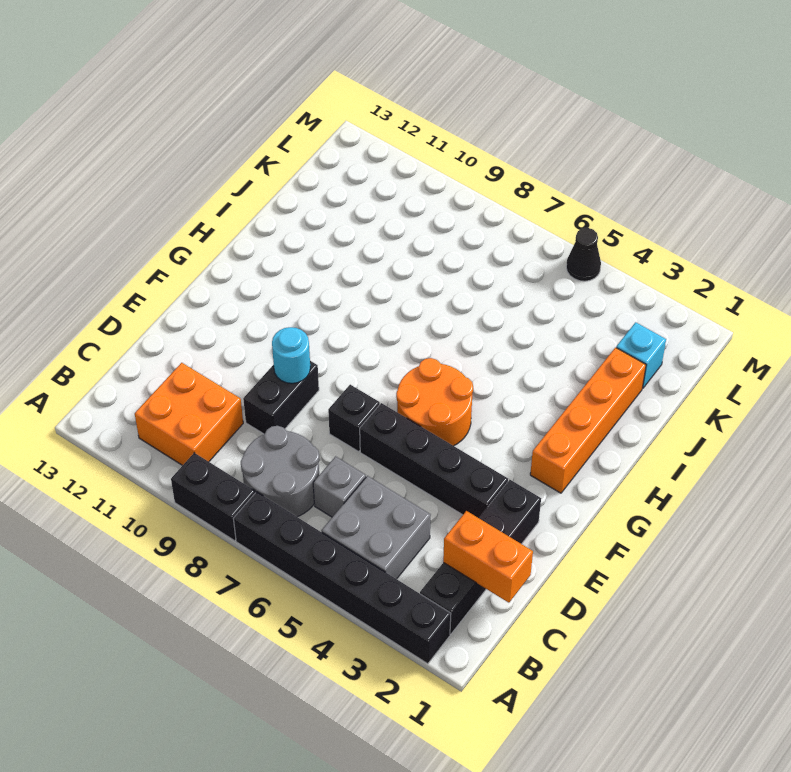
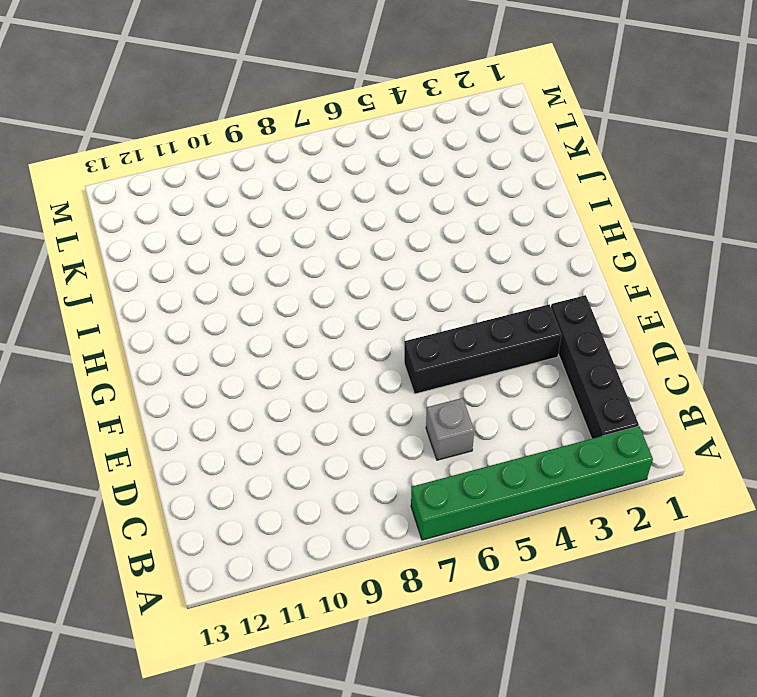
green 1x6 brick [411,426,653,540] -> black 1x6 brick [233,492,451,664]
none -> black 1x2 brick [171,453,255,541]
none -> grey 2x2 brick [322,476,431,579]
none -> grey 2x2 round brick [241,426,320,517]

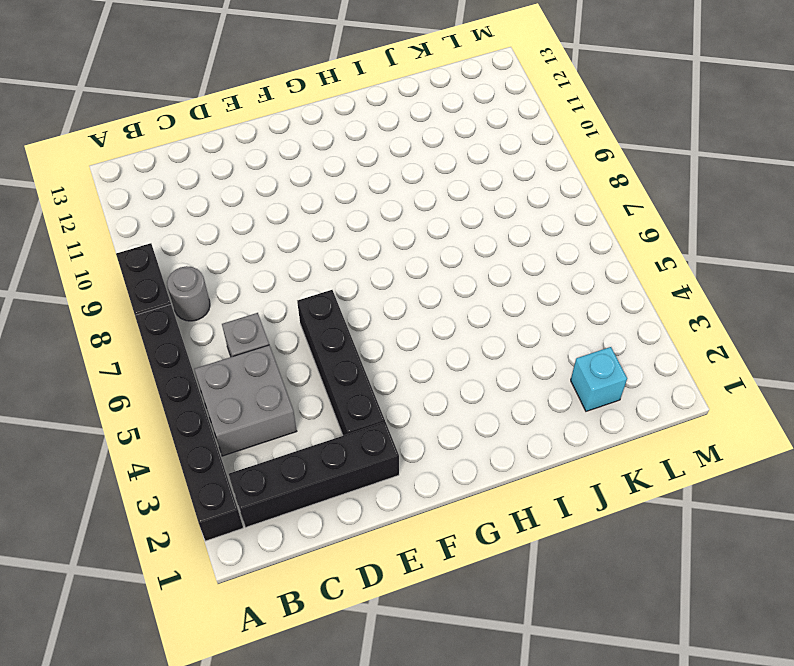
grey 1x1 round brick [167,266,210,321] -> grey 2x2 round brick [241,426,320,517]
none -> orange 2x2 brick [135,363,243,465]
none -> black 1x2 brick [243,361,319,434]
none -> black 1x1 brick [328,385,380,451]

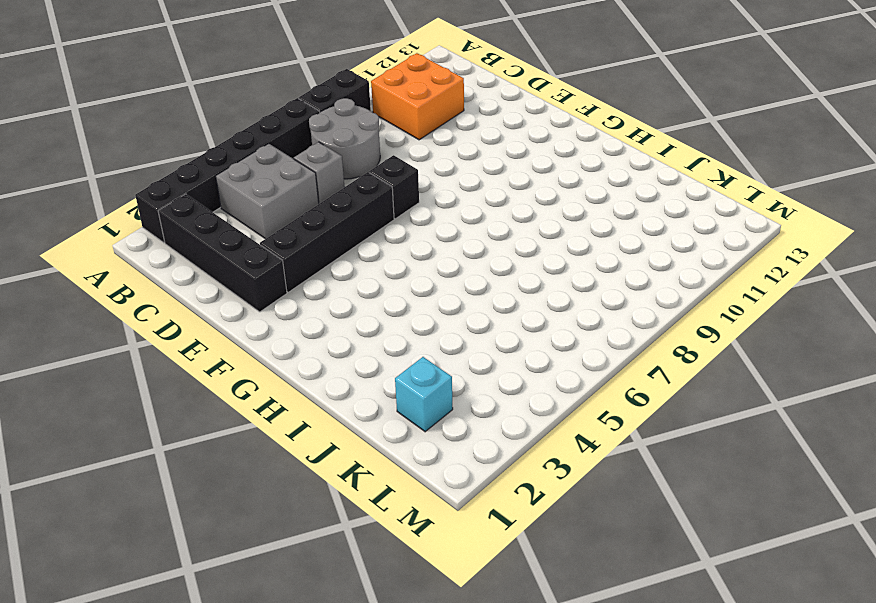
none -> black 1x2 brick [243,361,319,434]
none -> orange 2x2 round brick [396,358,473,446]
none -> orange 1x4 brick [530,348,646,493]

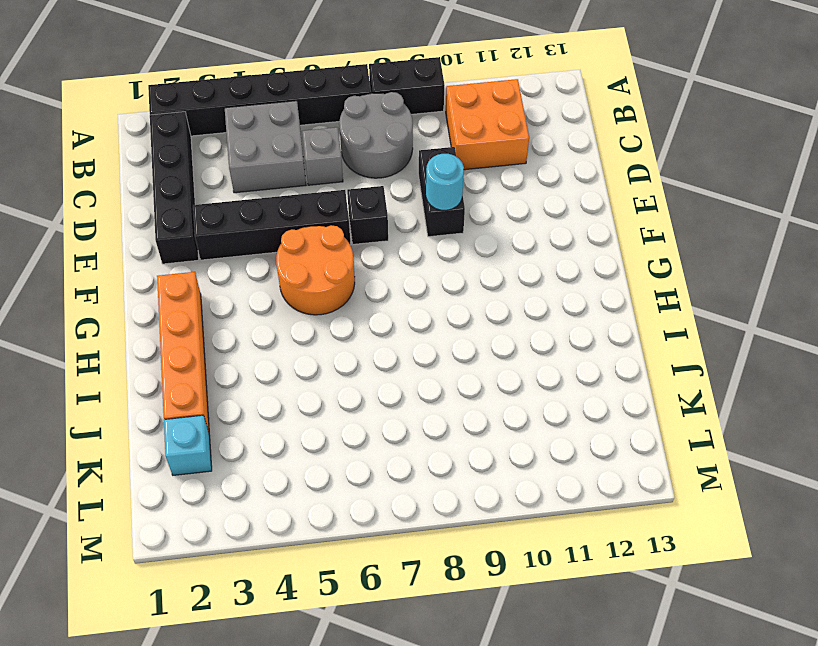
none -> black 1x1 cone [566,228,601,281]
none -> orange 1x2 brick [443,511,533,603]

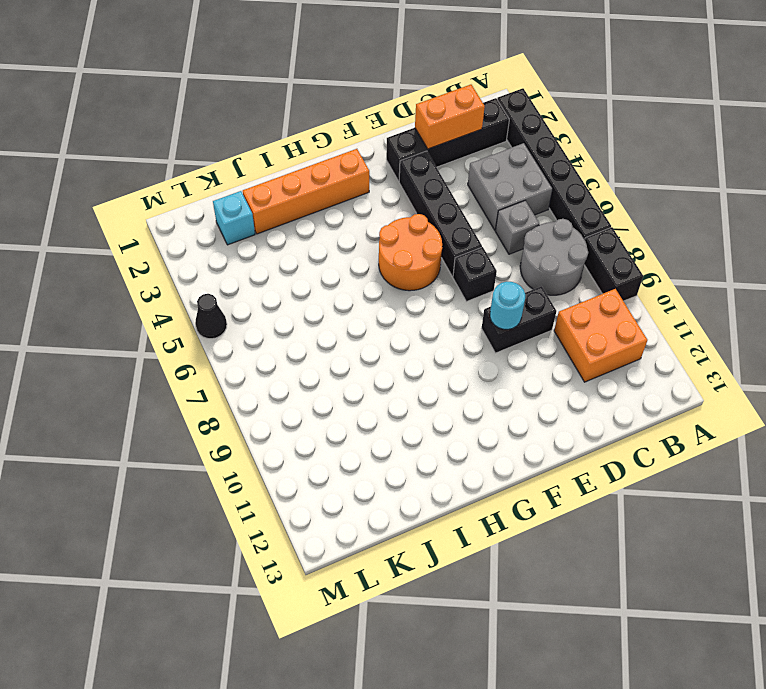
orange 1x2 brick [415,85,485,149] -> orange 1x2 brick turned to [443,511,533,603]

